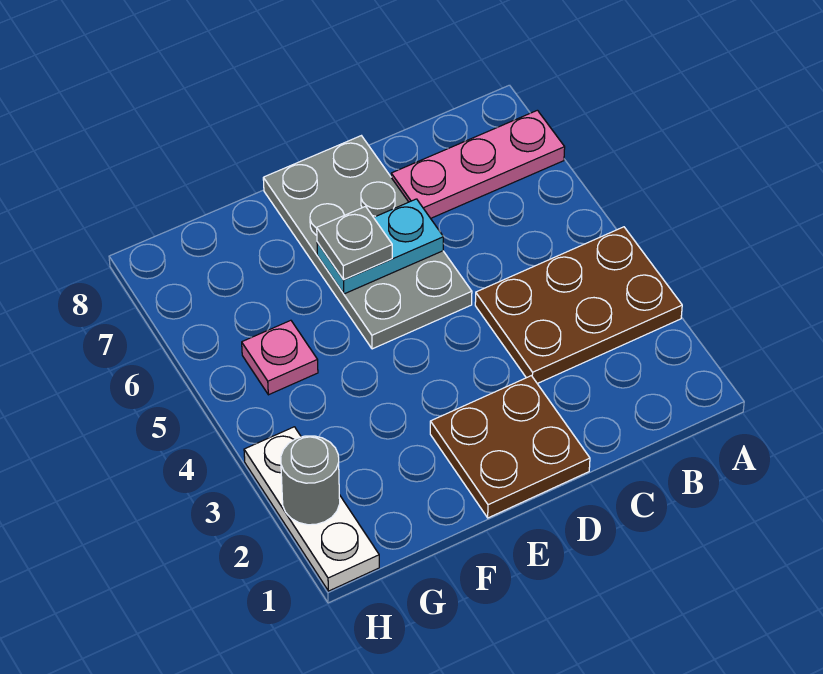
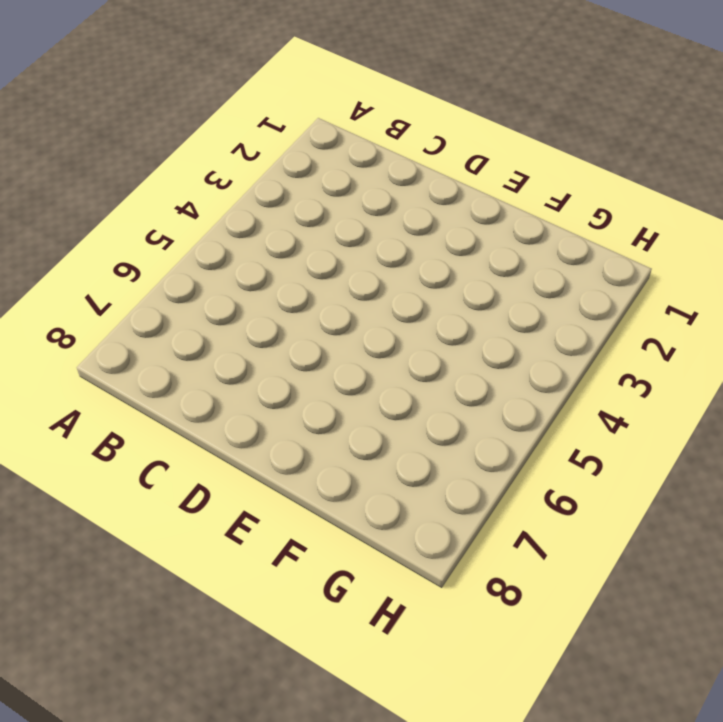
none -> brown 2x3 plate [475,227,682,384]
none -> pink 1x3 plate [391,110,565,218]

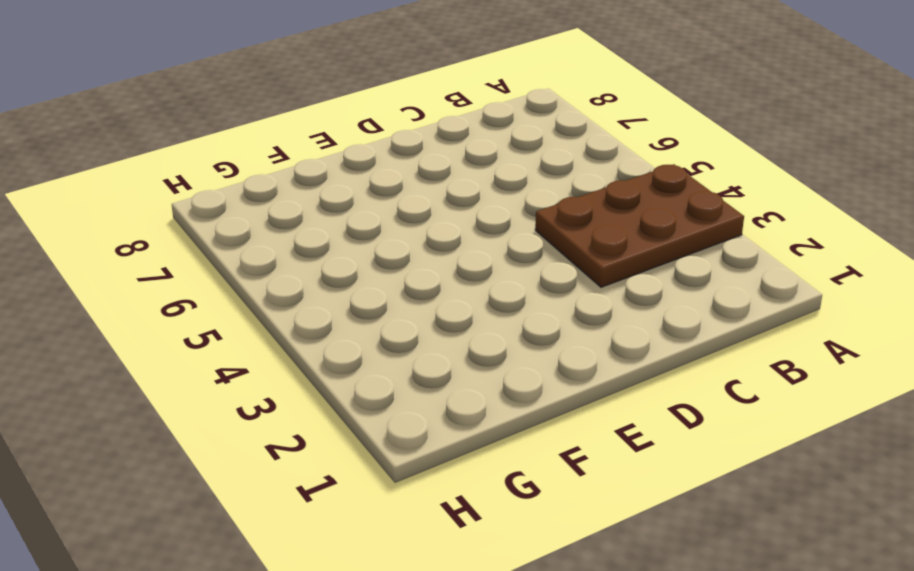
none -> pink 1x3 plate [391,110,565,218]
none -> brown 2x2 plate [430,376,590,518]

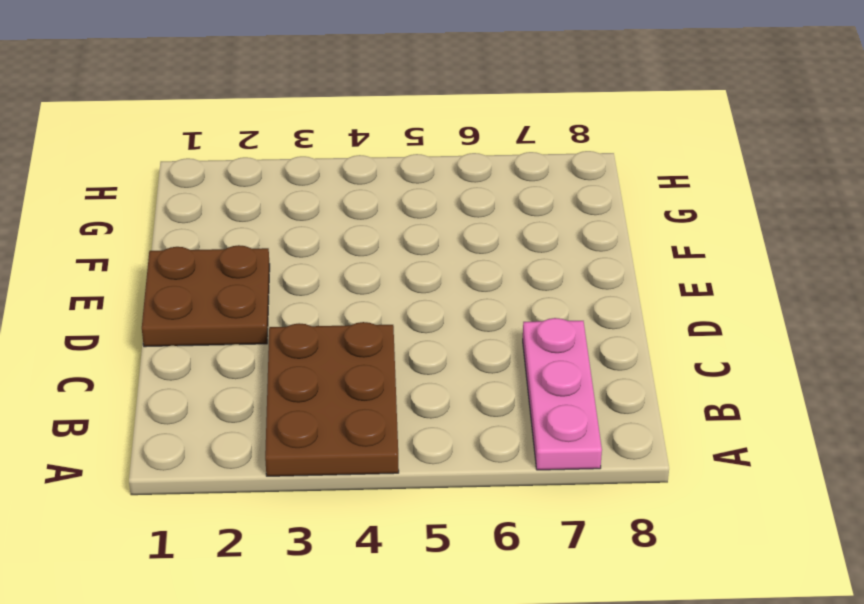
none -> grey 2x4 plate [263,136,472,349]
none -> pink 1x1 plate [242,320,318,395]

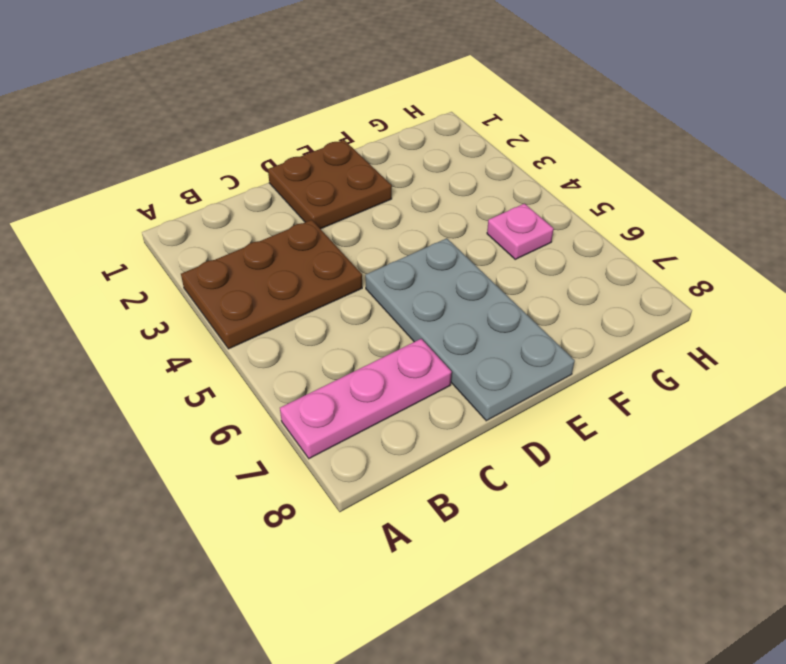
none -> white 1x3 plate [244,427,379,591]
none -> cyan 1x2 plate [317,199,443,294]

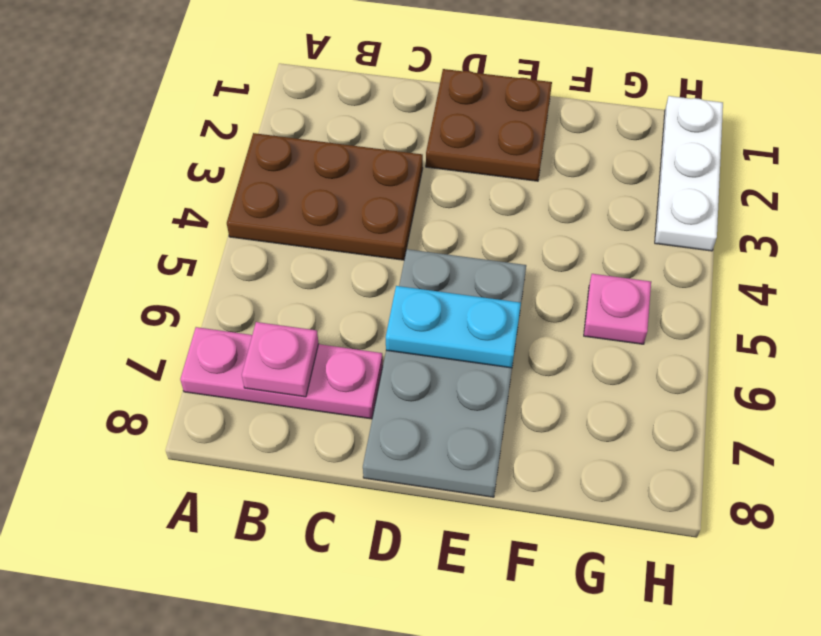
pink 1x1 plate [242,322,319,397] -> none
none -> grey 1x1 round brick [281,436,340,525]
none -> grey 1x1 plate [317,207,392,280]

